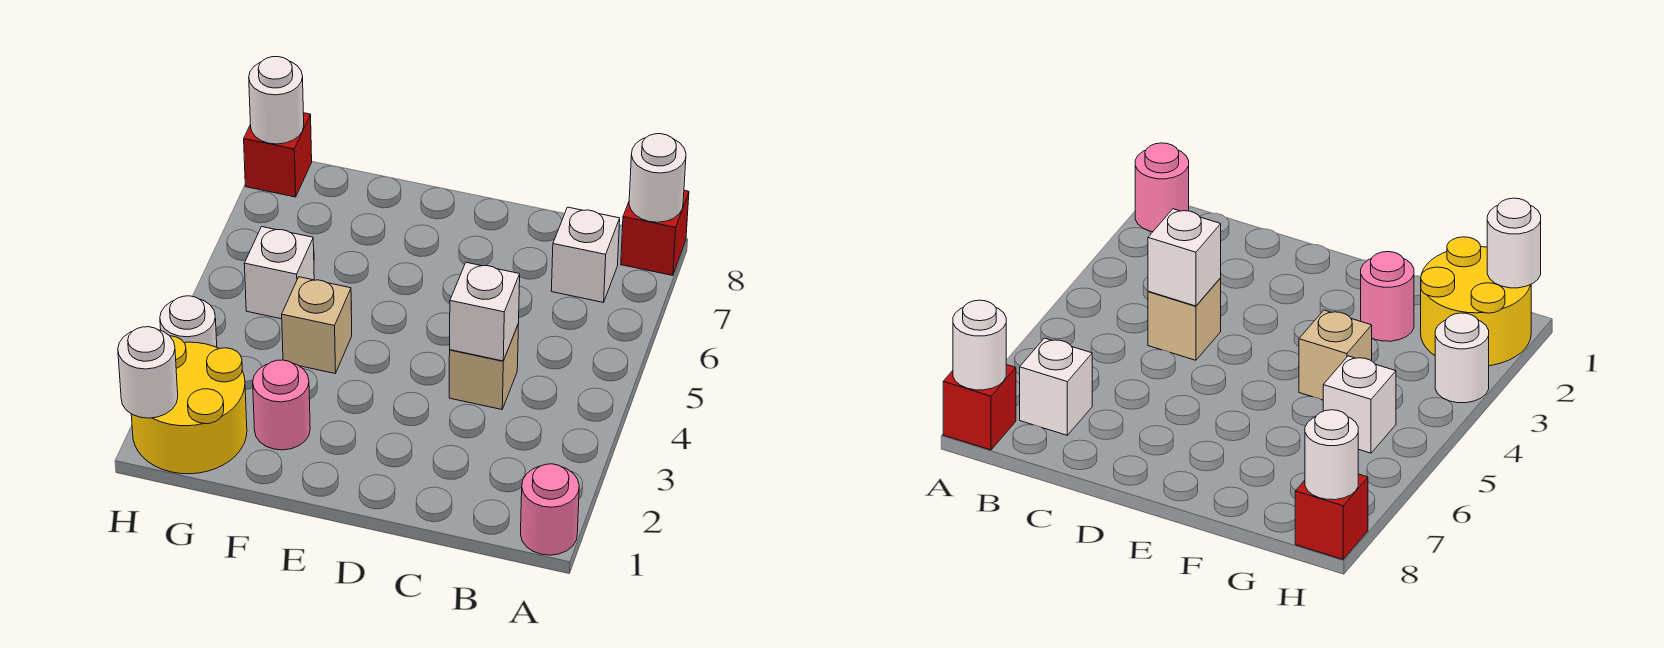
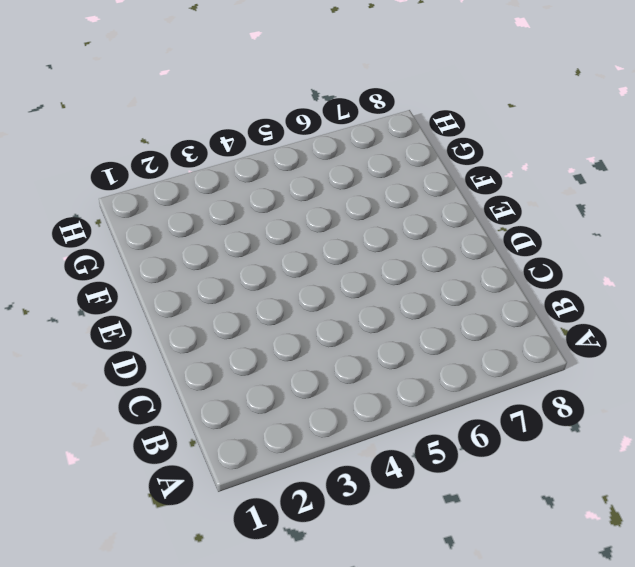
none -> pink 1x1 round brick [521,464,579,555]
none -> red 1x1 brick [621,190,689,276]
none -> white 1x1 brick [551,207,620,303]

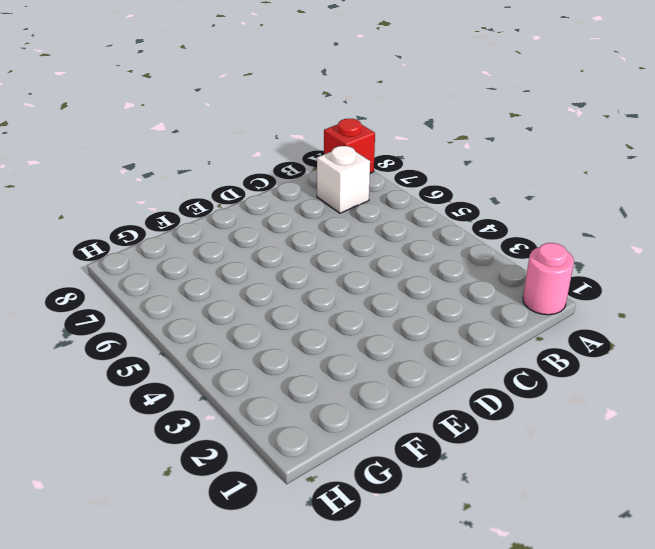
none -> tan 1x1 brick [449,324,519,410]
none -> pink 1x1 round brick [253,360,310,450]
none -> tan 1x1 brick [282,277,352,373]

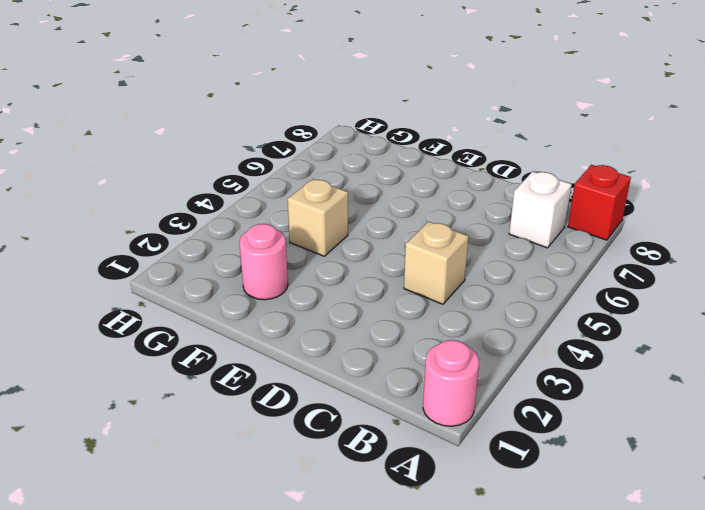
none -> yellow 2x2 round brick [131,336,247,474]
none -> white 1x1 brick [244,227,314,319]
none -> white 1x1 round brick [160,296,217,347]

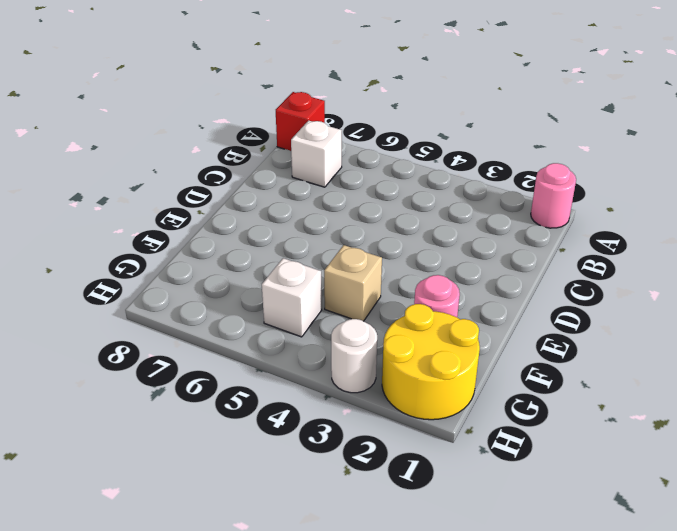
none -> tan 1x1 brick [449,324,519,410]
none -> red 1x1 brick [244,113,312,197]
none -> white 1x1 round brick [629,134,686,222]

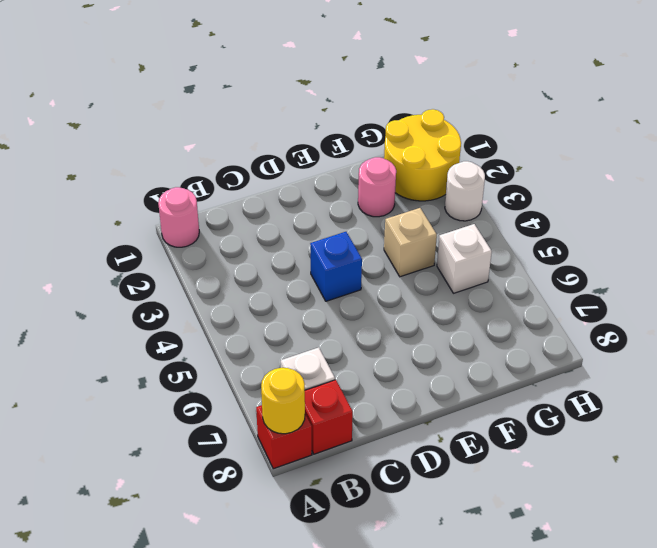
yellow 1x1 round brick [261,368,305,434] -> white 1x1 round brick [629,134,686,222]
red 1x1 brick [305,380,353,454] -> red 1x1 brick moved to [244,113,312,197]
blue 1x1 brick [310,232,362,301] -> none
none -> tan 1x1 brick [449,324,519,410]
none -> white 1x1 brick [450,262,520,361]
none -> white 1x1 round brick [118,327,178,418]

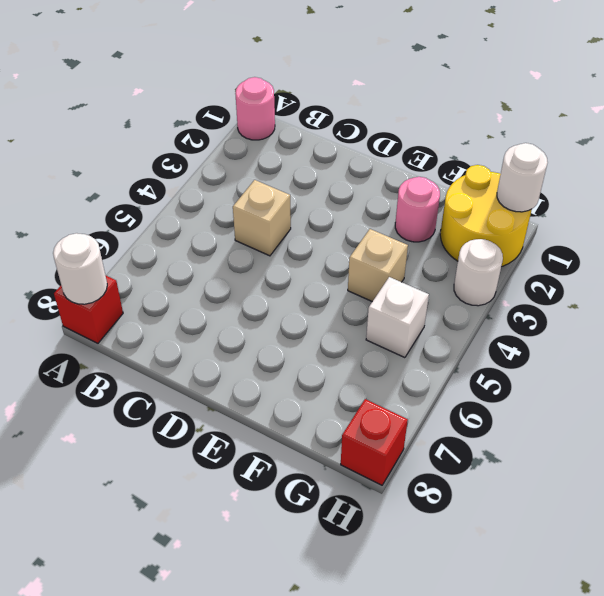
none -> white 1x1 brick [551,207,620,303]
none -> white 1x1 brick [450,262,520,361]
none -> white 1x1 round brick [249,57,304,144]

